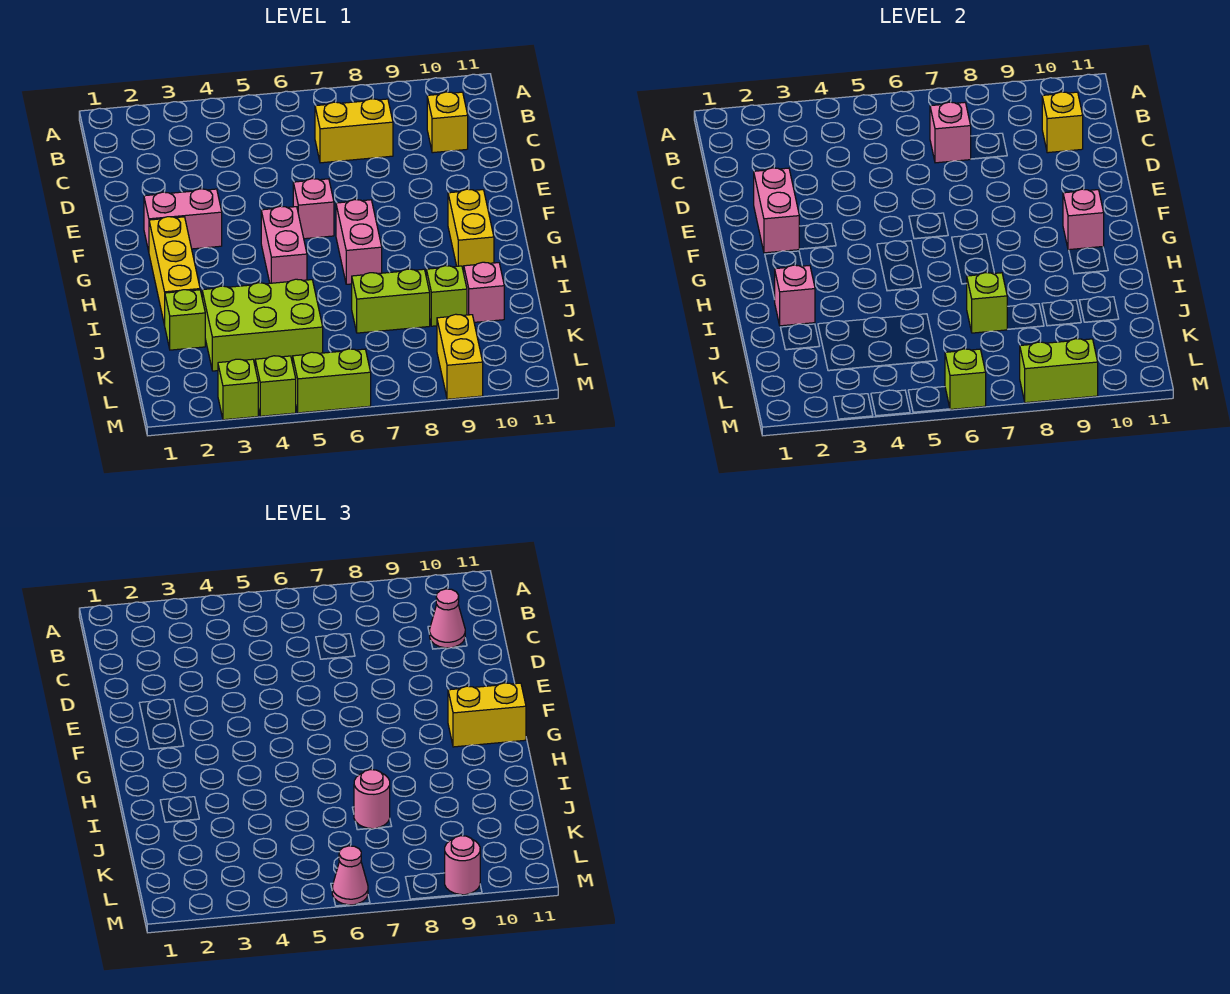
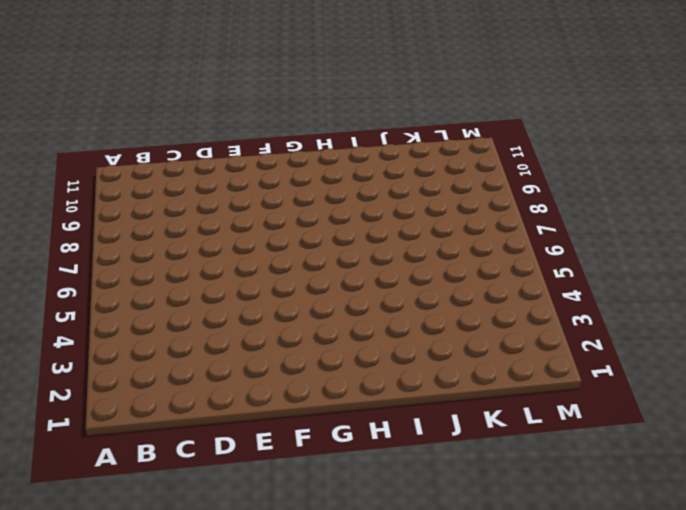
none -> yellow 1x2 brick [315,99,393,163]
none -> yellow 1x1 brick [427,92,468,153]
none -> pink 1x2 brick [144,189,222,251]
none -> pink 1x1 brick [293,179,334,239]

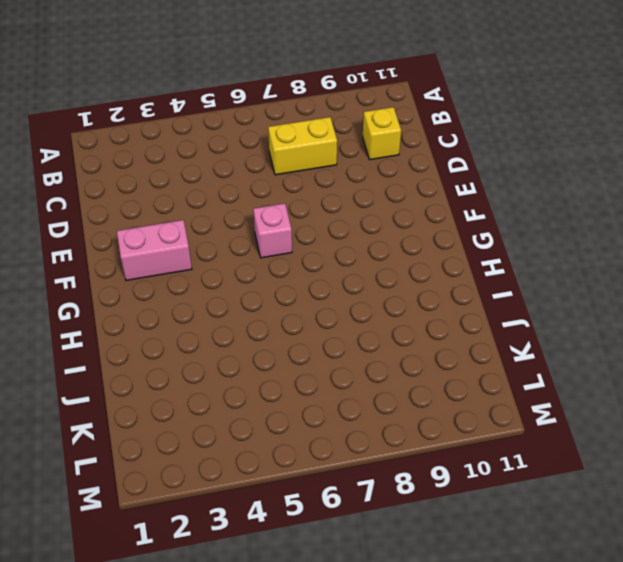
none -> yellow 1x3 brick [149,217,200,325]
none -> pink 1x2 brick [261,206,307,283]
none -> pink 1x2 brick [336,200,382,284]
none -> yellow 1x2 brick [448,189,494,273]

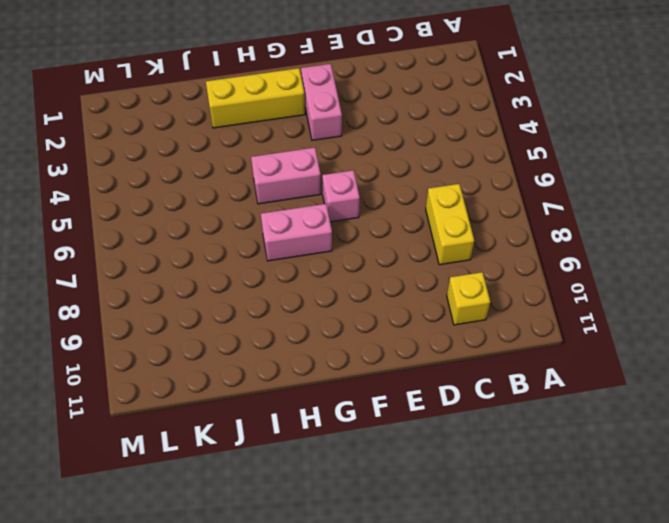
none -> yellow 1x2 brick [448,189,494,273]
none -> lime 1x1 brick [165,290,205,350]
none -> lime 2x3 brick [202,279,323,371]
none -> lime 1x2 brick [352,269,430,333]

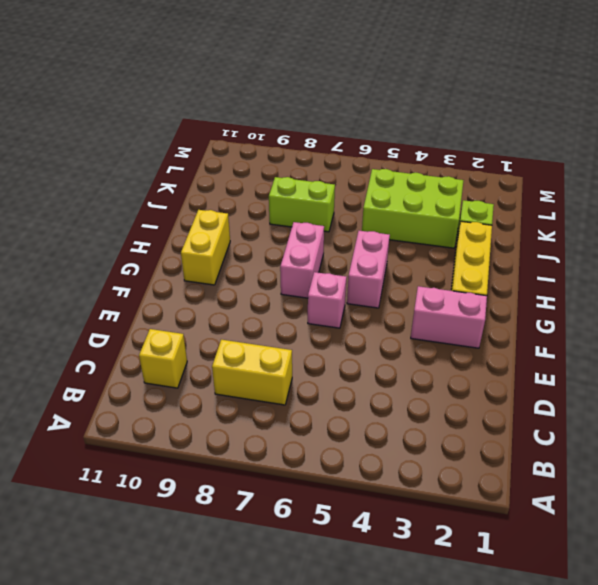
none -> lime 1x1 brick [426,266,467,326]
none -> pink 1x1 brick [464,262,504,322]
none -> yellow 1x2 brick [437,314,483,399]
none -> lime 1x1 brick [218,359,258,420]

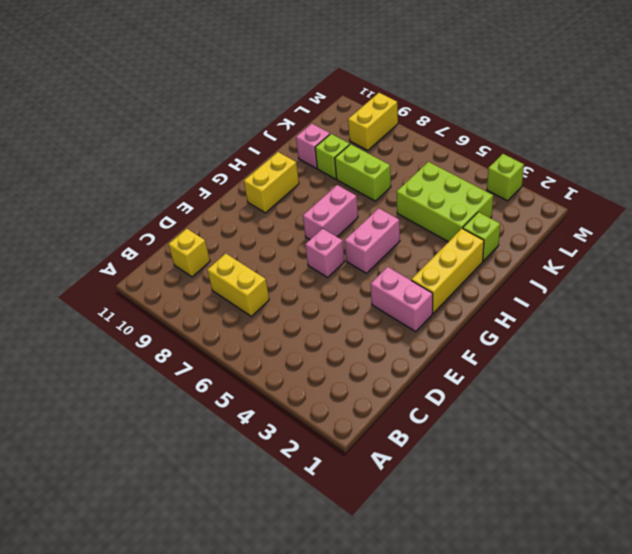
none -> lime 1x1 brick [255,356,296,416]
none -> lime 1x2 brick [293,349,371,413]
none -> pink 1x1 brick [930,102,971,163]
none -> yellow 1x1 brick [1042,92,1083,153]

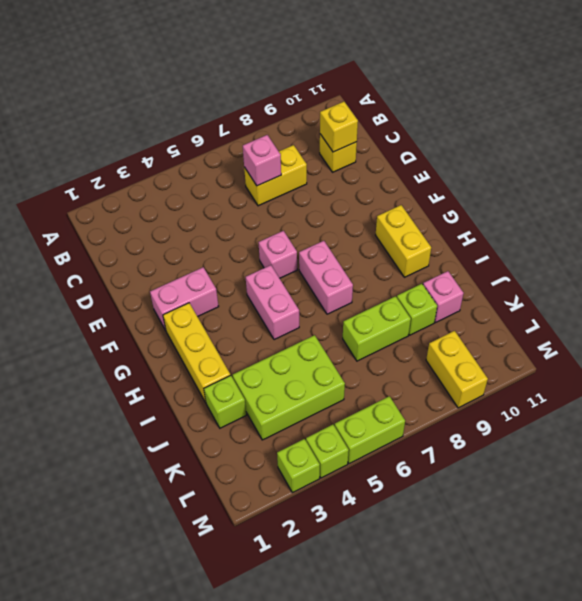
none -> pink 1x2 brick [754,168,799,253]
none -> pink 1x1 brick [1063,189,1104,250]
none -> pink 1x1 brick [775,265,815,326]
none -> lime 1x1 brick [966,273,1007,333]

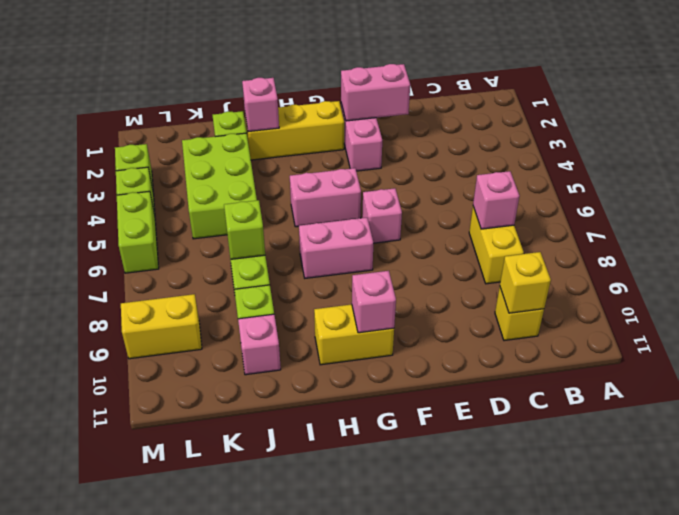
none -> lime 1x1 brick [945,349,986,410]
none -> lime 1x2 brick [1020,339,1098,403]
none -> pink 1x1 cone [430,589,465,648]
none -> yellow 1x2 brick [448,683,526,747]

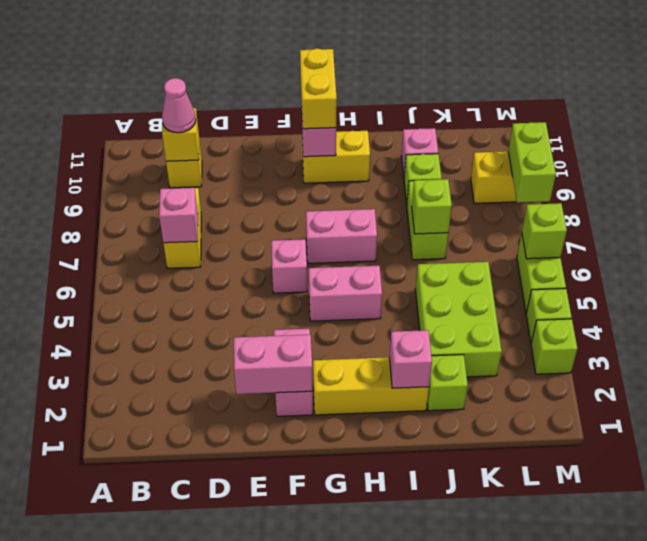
none -> pink 1x1 round brick [354,770,390,829]
none -> pink 1x1 cone [332,846,368,905]
none -> pink 1x1 round brick [445,836,480,895]

